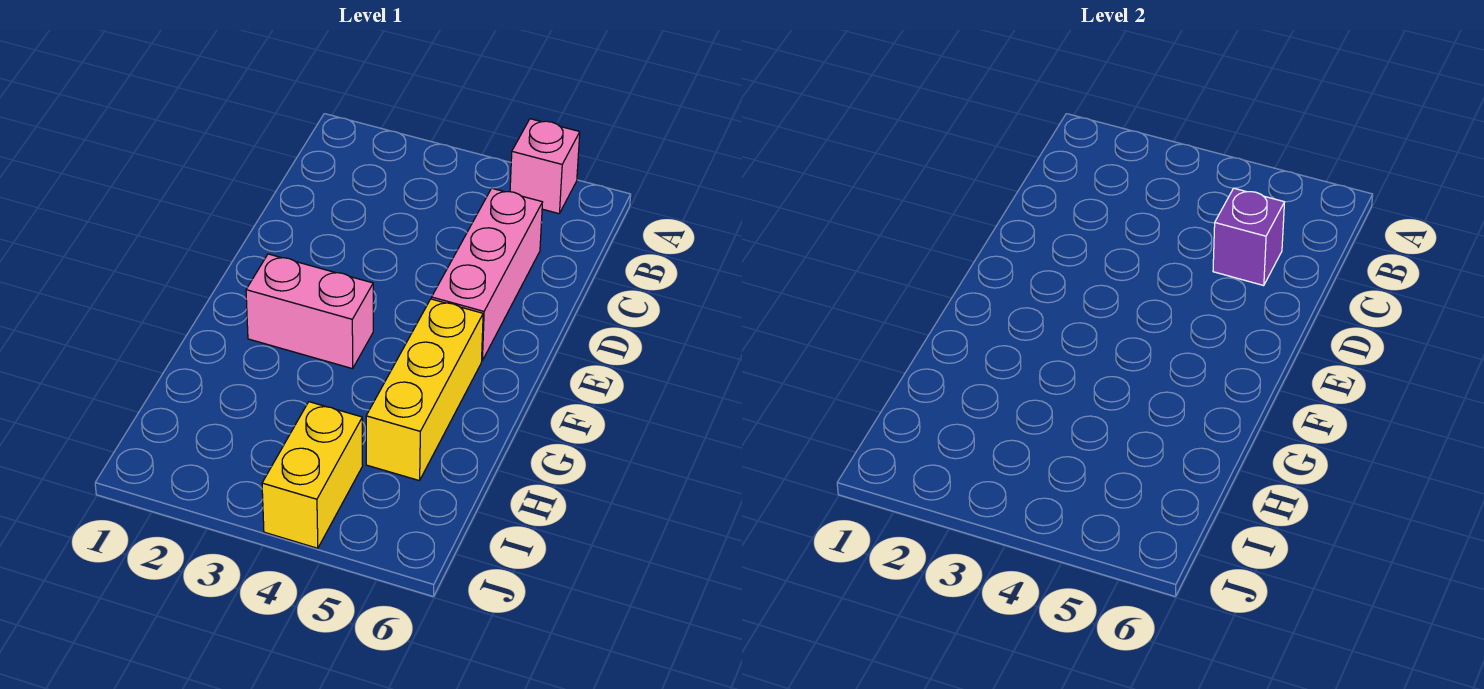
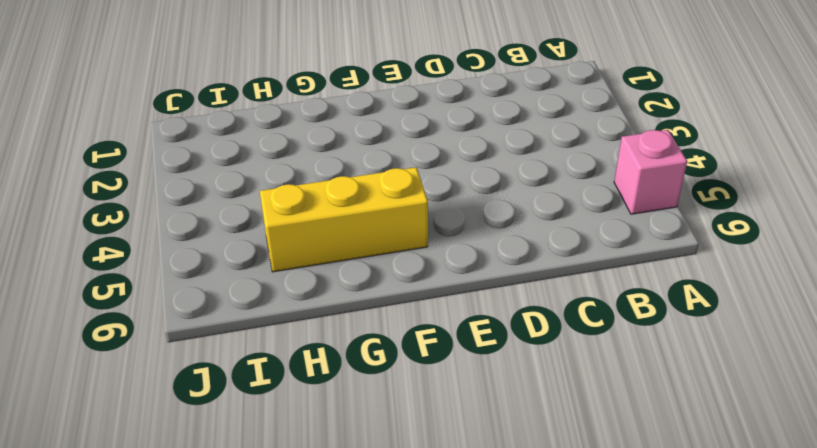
none -> pink 1x3 brick [432,188,543,360]
none -> pink 1x2 brick [246,254,373,369]

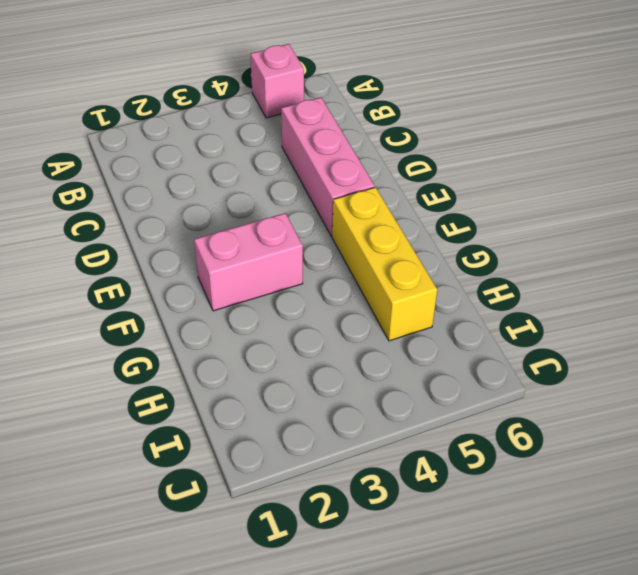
none -> yellow 1x2 brick [262,402,363,548]
none -> purple 1x1 brick [1213,188,1285,286]

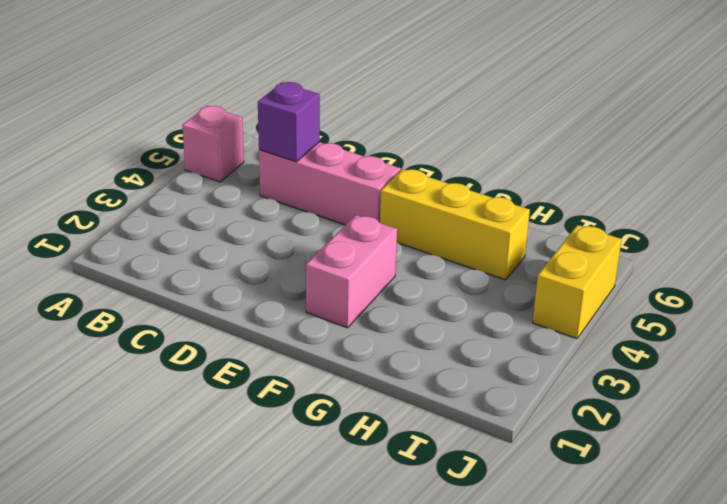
yellow 1x2 brick [533,225,622,339] -> yellow 1x2 brick turned to [262,402,363,548]

